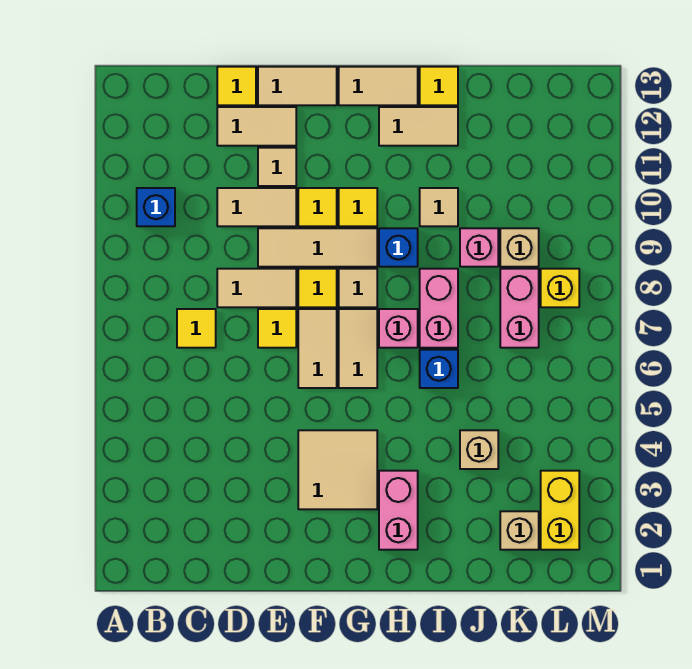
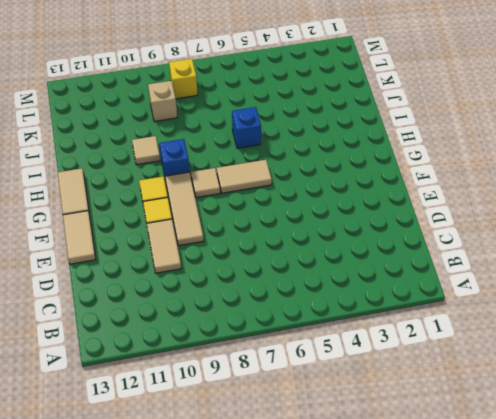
none -> blue 1x1 brick [137,188,175,226]
none -> yellow 1x1 tile [177,309,216,348]
none -> tan 1x2 tile [217,269,296,307]
none -> tan 1x2 tile [217,107,296,146]

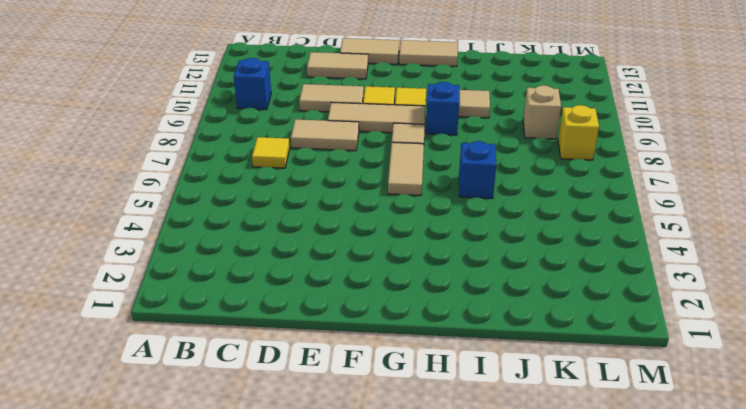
none -> yellow 1x1 tile [217,67,256,105]
none -> yellow 1x1 tile [258,309,296,348]
none -> tan 1x1 tile [258,148,296,186]
none -> tan 2x2 tile [298,430,377,509]

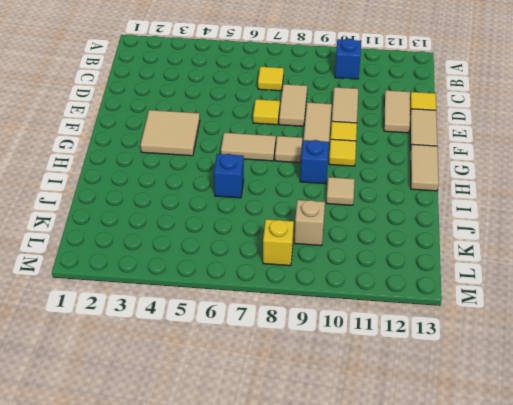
none -> tan 1x1 tile [258,148,296,186]
none -> tan 1x2 tile [298,309,337,388]
none -> yellow 1x1 tile [298,269,337,307]
none -> pink 1x2 brick [379,471,418,550]

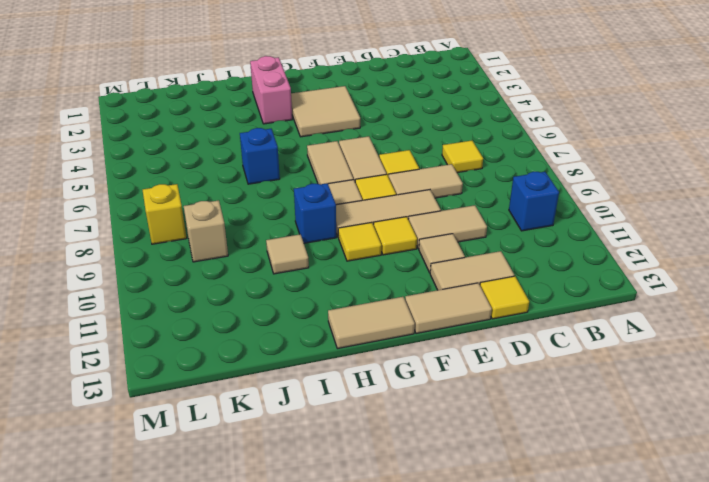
none -> pink 1x1 brick [379,309,418,348]
none -> tan 1x2 tile [379,107,458,146]
none -> pink 1x2 brick [420,269,458,348]
none -> yellow 1x1 tile [420,67,458,105]

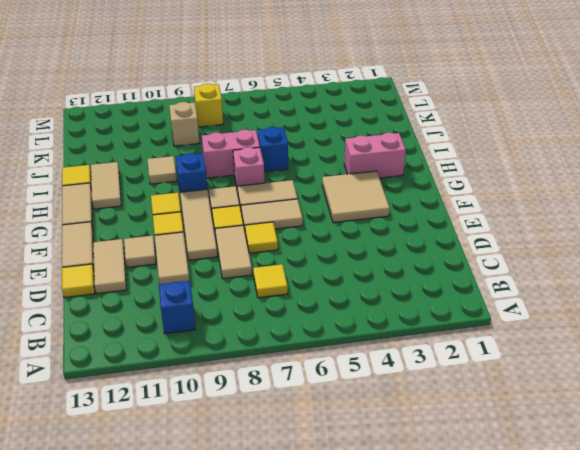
none -> tan 1x1 brick [460,430,498,469]
none -> pink 1x1 brick [460,228,498,267]
none -> tan 1x1 brick [500,511,539,550]
none -> pink 1x2 brick [500,269,539,348]

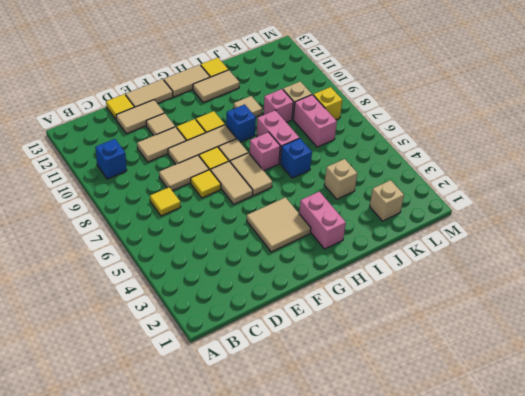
none -> yellow 1x2 brick [541,471,579,550]

